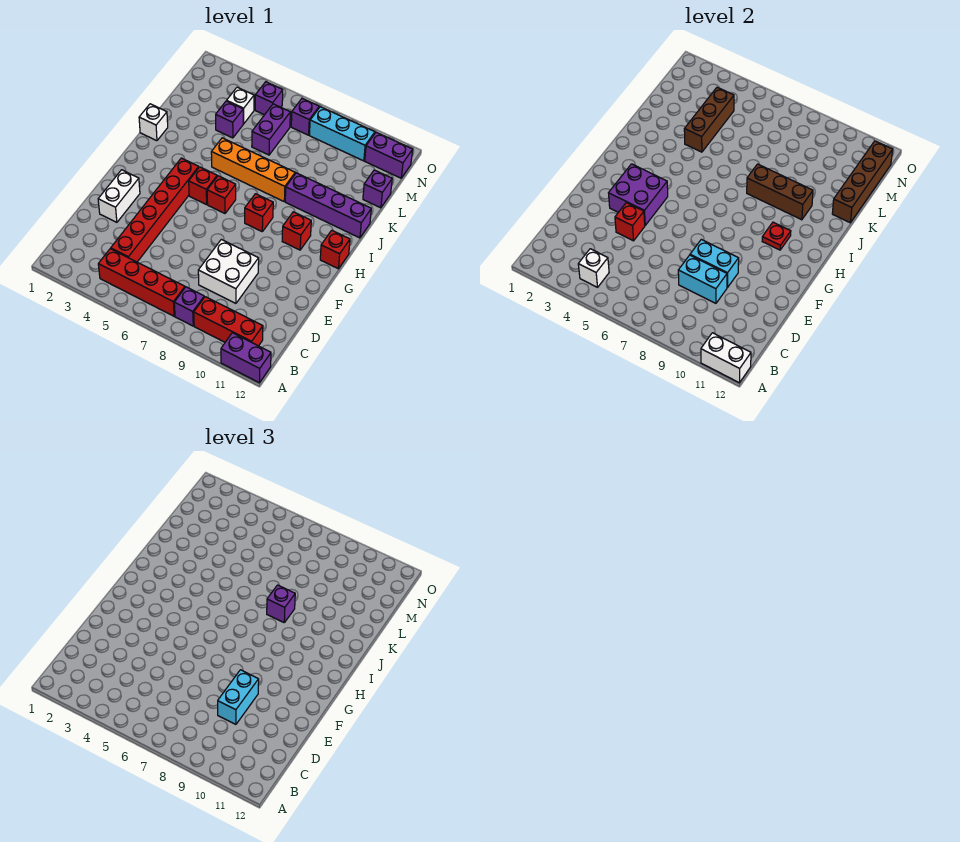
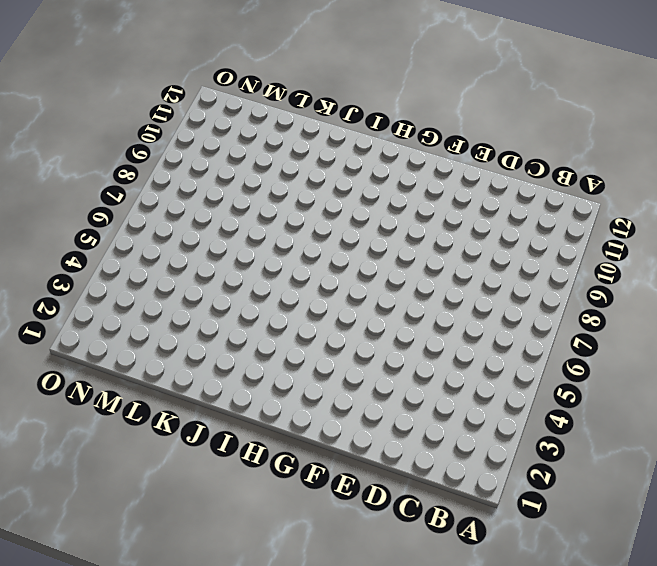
none -> purple 1x2 brick [221,333,271,383]
none -> red 1x4 brick [98,249,185,316]
none -> purple 1x1 brick [174,287,204,326]
none -> red 1x3 brick [194,297,263,346]

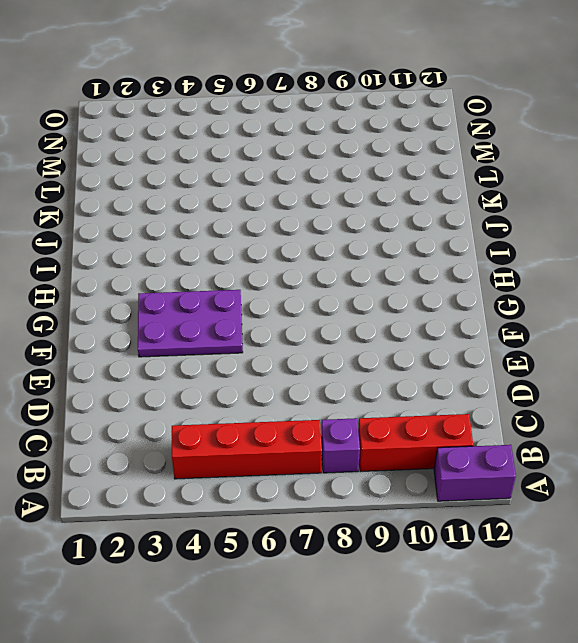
purple 2x3 plate [138,290,243,357] -> red 1x6 brick [111,158,199,262]
none -> white 2x2 brick [198,239,259,303]
none -> white 1x2 brick [98,170,140,222]
none -> red 1x1 brick [189,167,217,205]
none -> red 1x1 brick [207,176,236,213]

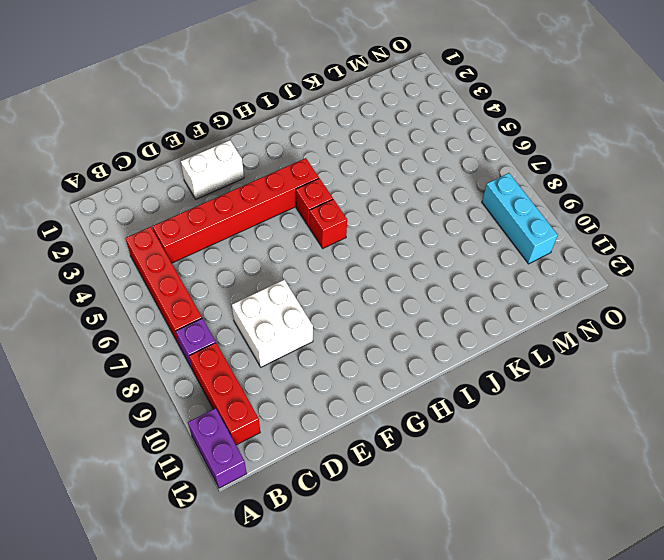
none -> red 1x1 brick [245,194,273,231]
none -> red 1x1 brick [282,212,311,250]
none -> red 1x1 brick [320,230,350,269]
none -> white 1x1 brick [139,104,168,141]

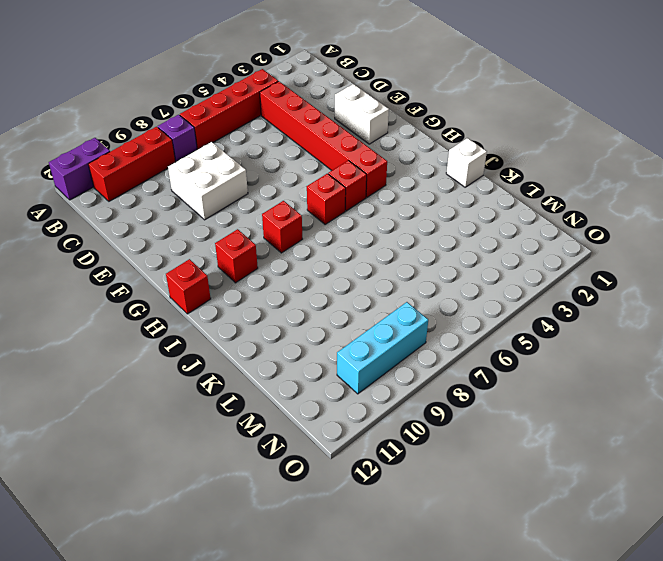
none -> orange 1x4 brick [211,138,295,201]
none -> purple 1x4 brick [285,173,371,238]
none -> purple 1x1 brick [216,101,243,138]
none -> purple 1x2 brick [252,104,290,155]

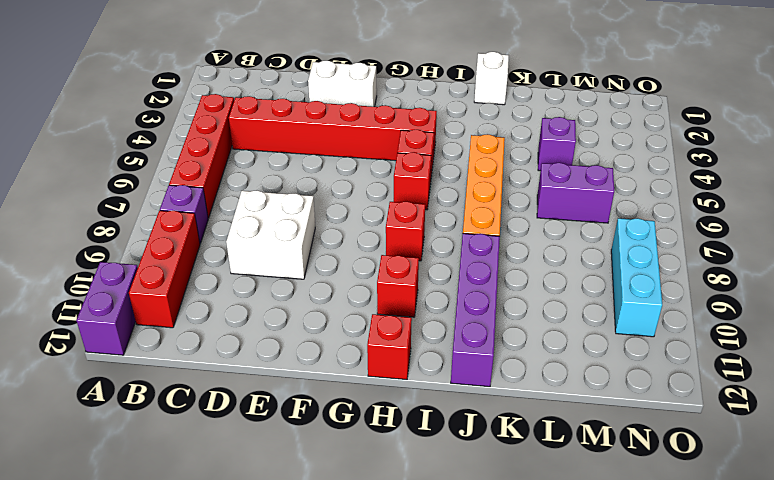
none -> purple 1x1 brick [363,170,392,208]
none -> white 1x1 brick [227,87,254,124]
none -> purple 1x1 brick [255,82,283,115]
none -> purple 1x1 brick [291,99,319,135]

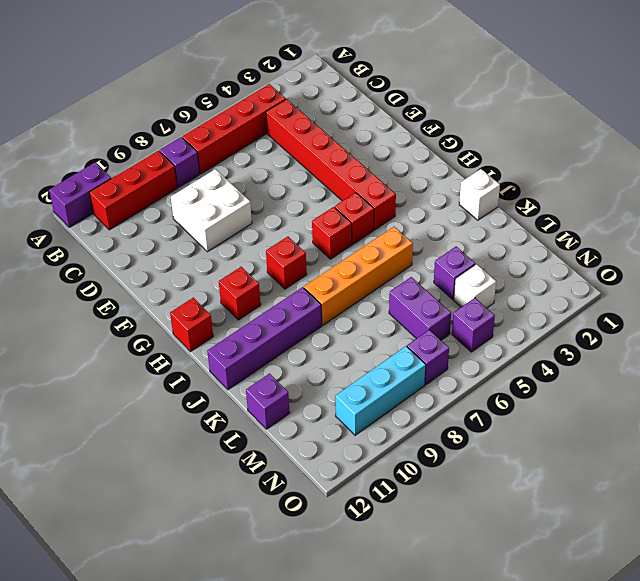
none -> white 1x2 brick [98,170,140,222]
none -> purple 1x2 brick [365,132,413,178]
none -> white 1x2 brick [701,333,751,383]
none -> white 1x1 brick [578,249,609,287]

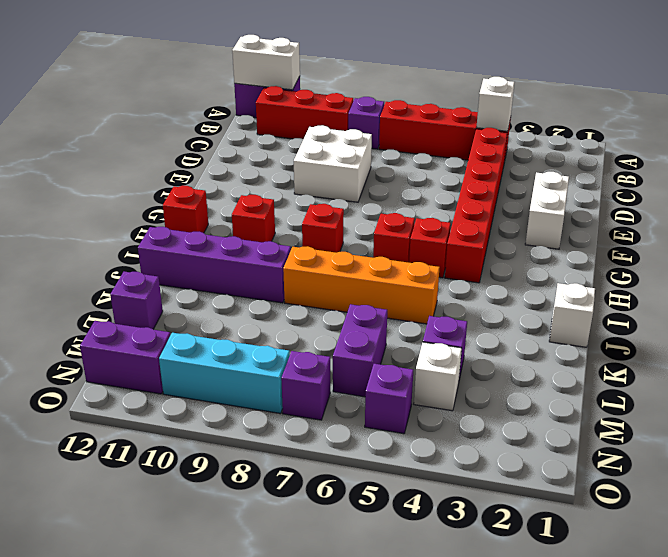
none -> cyan 1x2 brick [678,255,727,303]
none -> red 1x1 brick [615,203,645,241]
none -> cyan 1x2 brick [690,239,739,288]
none -> purple 2x2 brick [609,164,668,225]

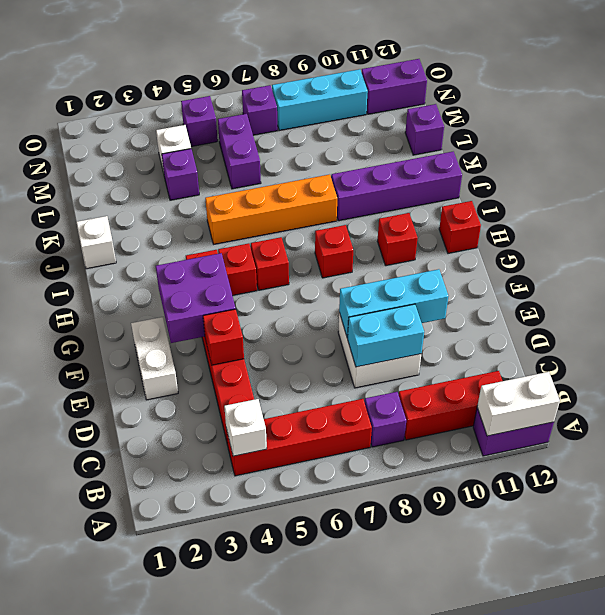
cyan 1x3 brick [339,269,448,338] -> cyan 1x2 brick [690,239,739,288]
none -> red 1x1 plate [762,222,791,250]
none -> brown 1x3 brick [747,164,813,220]
none -> brown 1x3 brick [684,87,734,152]
none -> brown 1x4 brick [832,141,893,223]

